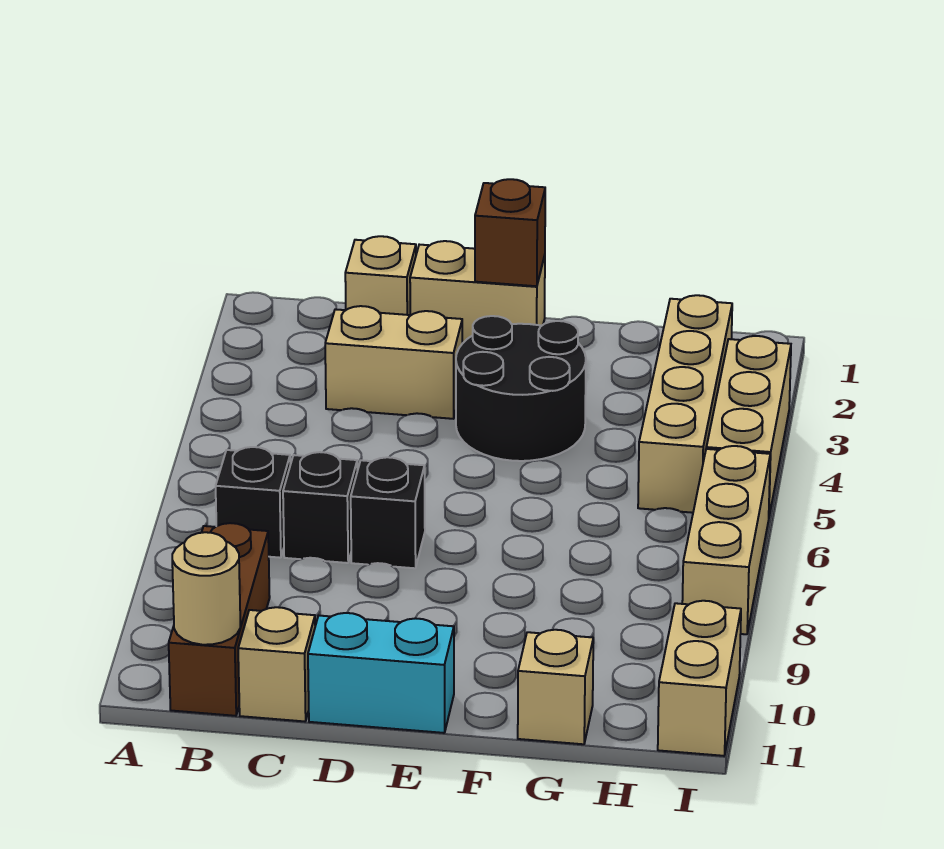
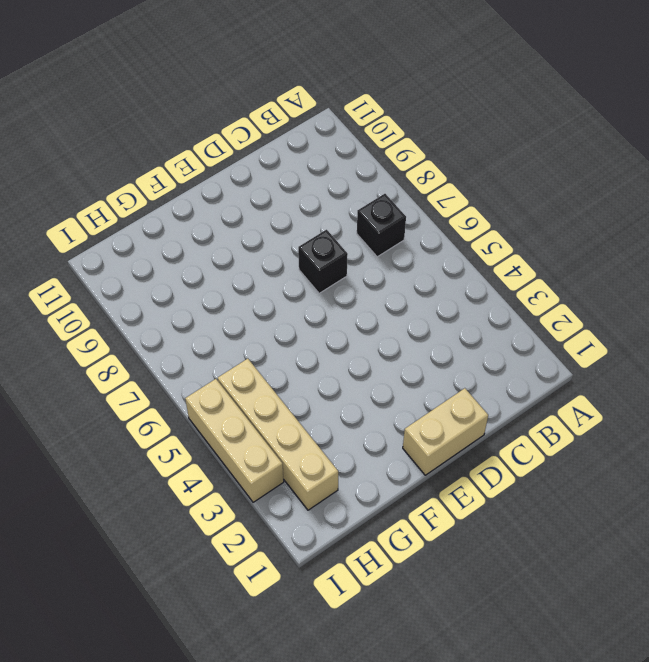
none -> brown 1x3 brick [169,523,270,716]
none -> tan 1x1 brick [345,236,416,315]
none -> tan 1x2 brick [325,306,462,419]

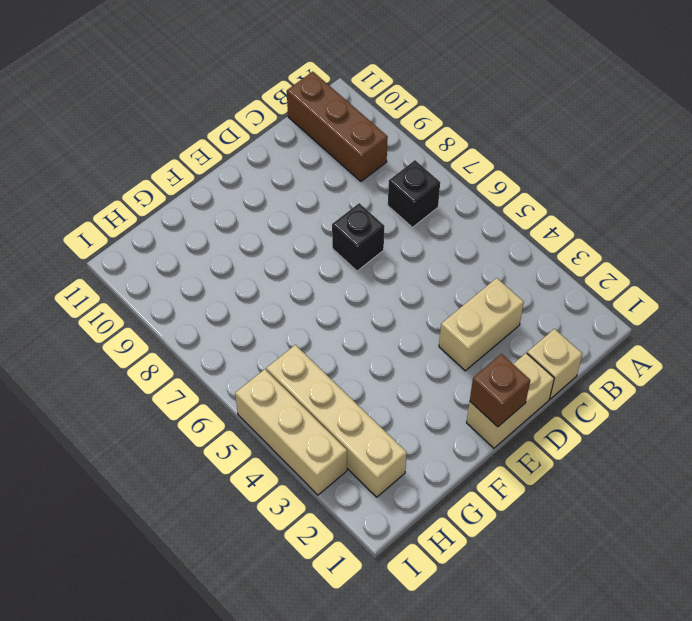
none -> black 1x1 brick [283,452,357,563]
none -> tan 1x1 brick [238,607,315,721]
none -> cyan 1x2 brick [308,613,454,733]

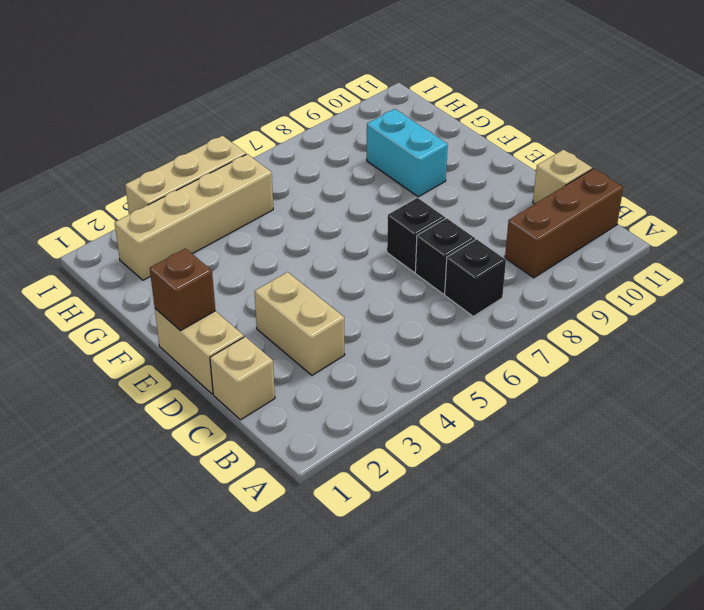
cyan 1x2 brick [367,109,448,197] -> cyan 1x2 brick moved to [308,613,454,733]
none -> black 2x2 round brick [456,316,586,461]
none -> tan 1x1 brick [518,630,593,744]
none -> tan 1x3 brick [682,446,770,634]

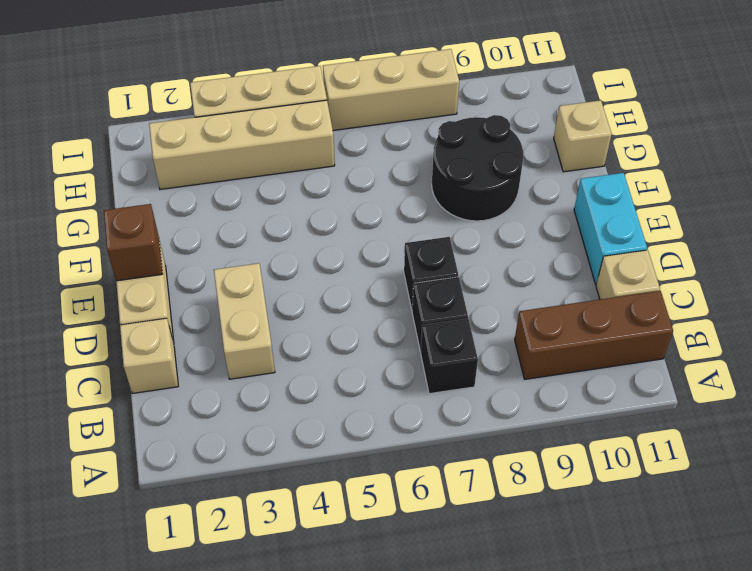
black 2x2 round brick [432,115,523,221] -> black 2x2 round brick moved to [456,316,586,461]
none -> tan 1x2 brick [658,601,741,756]
none -> tan 1x1 round brick [172,532,240,645]

